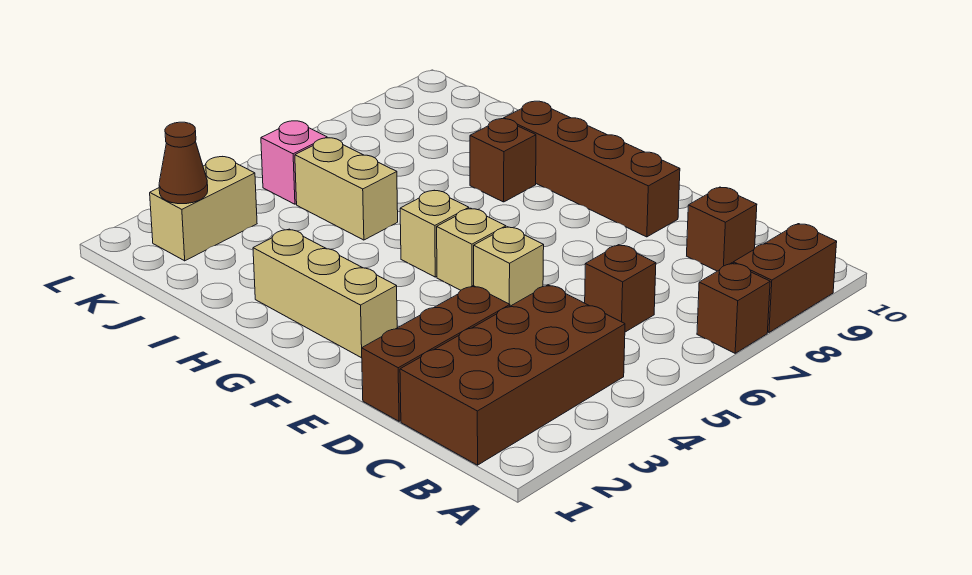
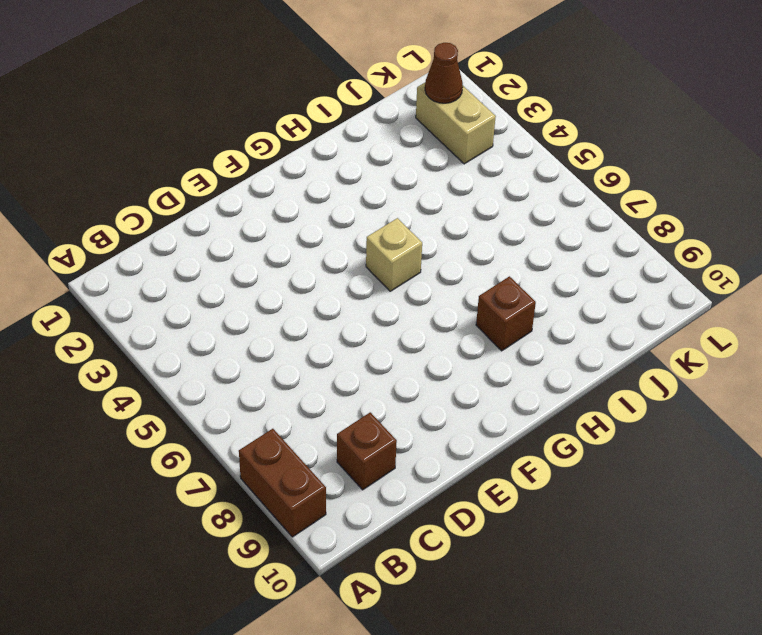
none -> brown 1x1 brick [697,263,770,353]
none -> brown 2x4 brick [400,285,625,465]
none -> brown 1x1 brick [585,245,656,332]

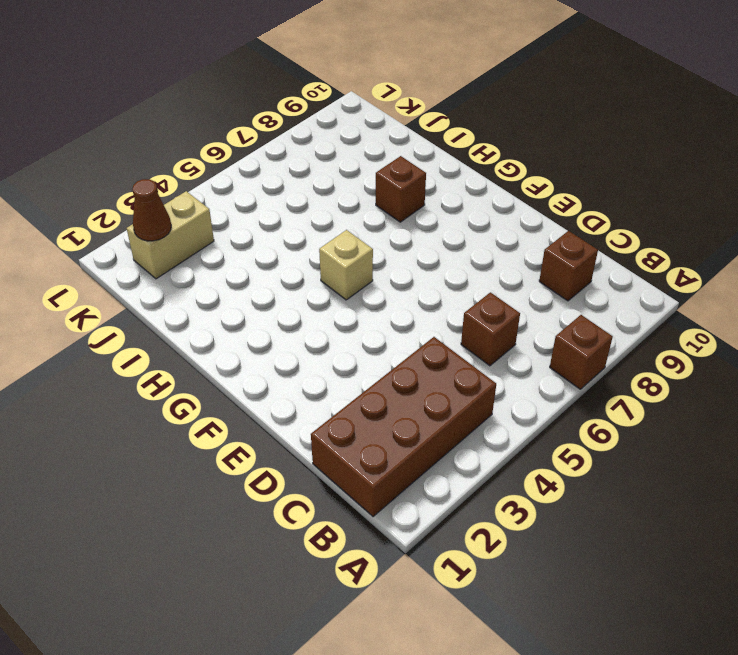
none -> brown 1x2 brick [733,224,837,332]
none -> brown 1x3 brick [362,286,510,421]
none -> tan 1x1 brick [474,227,544,306]

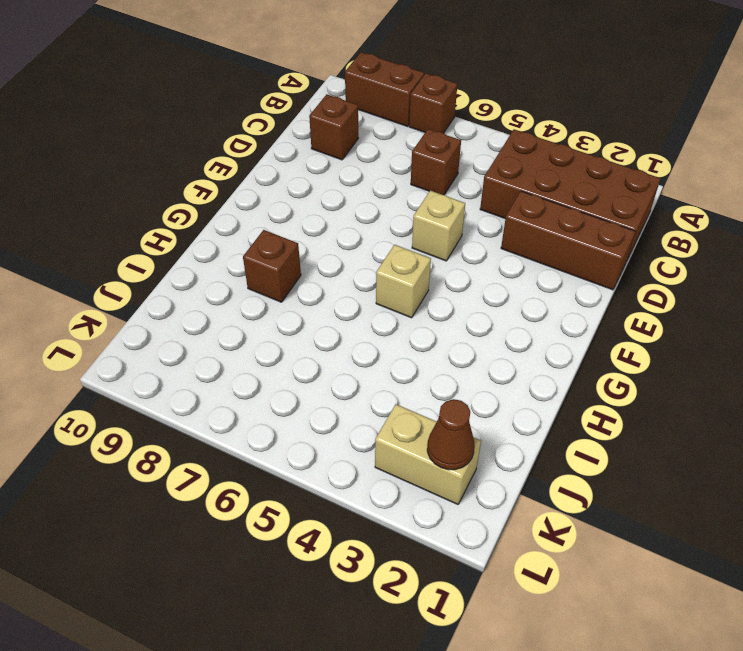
none -> brown 1x4 brick [504,101,680,237]
none -> tan 1x3 brick [253,229,397,358]
none -> tan 1x1 brick [437,208,506,290]

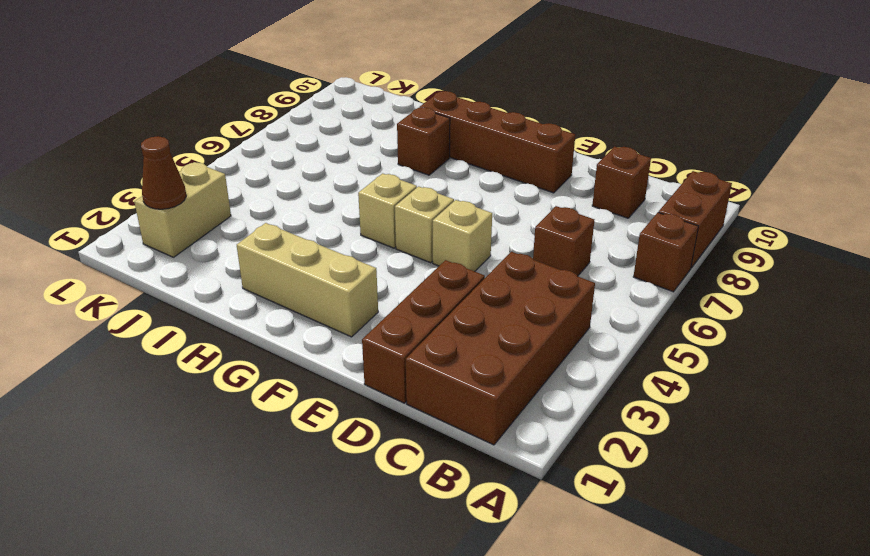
none -> tan 1x2 brick [295,138,398,240]
none -> pink 1x1 brick [261,121,327,204]

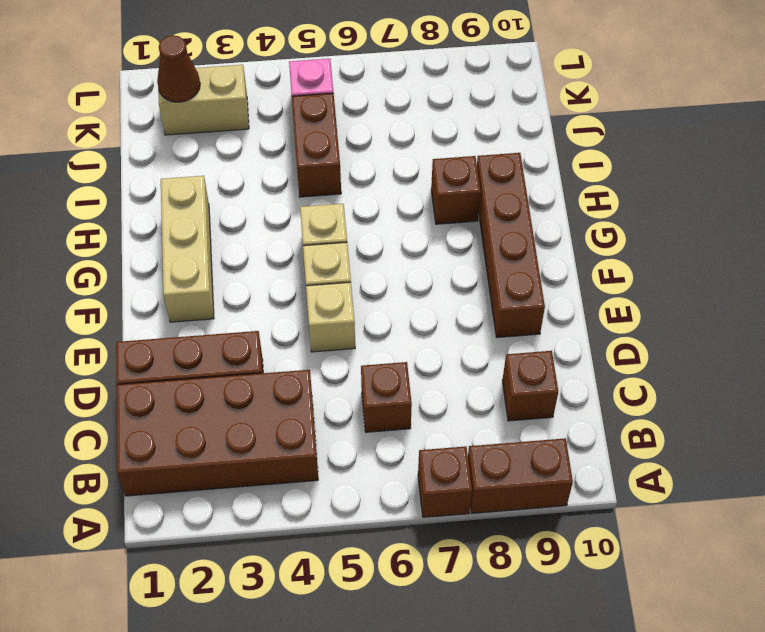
brown 1x2 brick [292,93,341,197] -> tan 1x2 brick [295,138,398,240]

